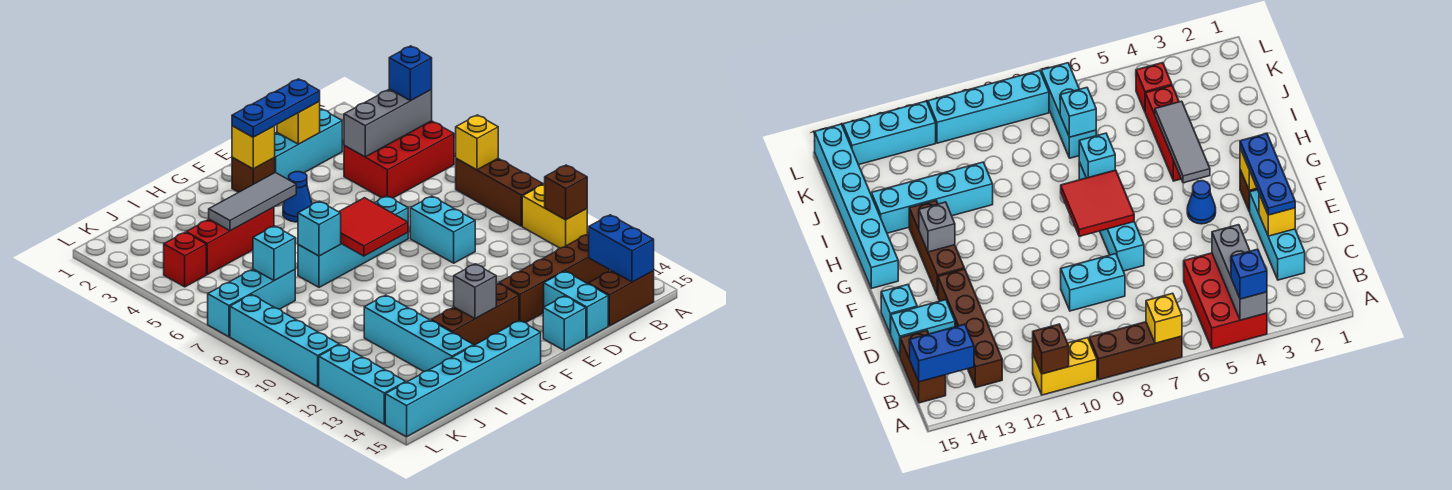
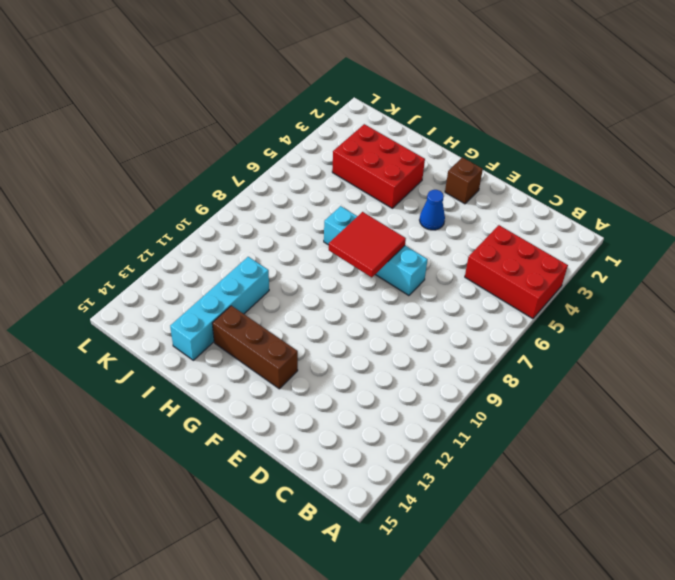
red 2x3 brick [332,124,425,208] -> red 1x3 brick [186,207,274,275]
none -> brown 1x3 brick [456,159,543,226]
none -> yellow 1x2 brick [522,184,587,248]
none -> brown 1x4 brick [499,234,609,323]
none -> brown 1x2 brick [588,271,654,326]

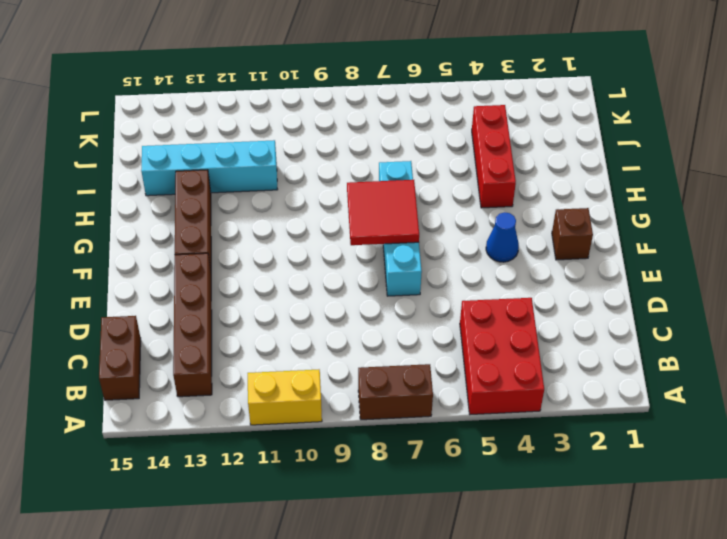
brown 1x2 brick [358,364,433,420] -> brown 1x3 brick [456,159,543,226]
none -> cyan 1x3 brick [274,109,342,180]
none -> cyan 1x2 brick [410,196,475,263]
none -> cyan 1x2 brick [544,271,608,338]
none -> cyan 1x1 brick [543,296,586,351]

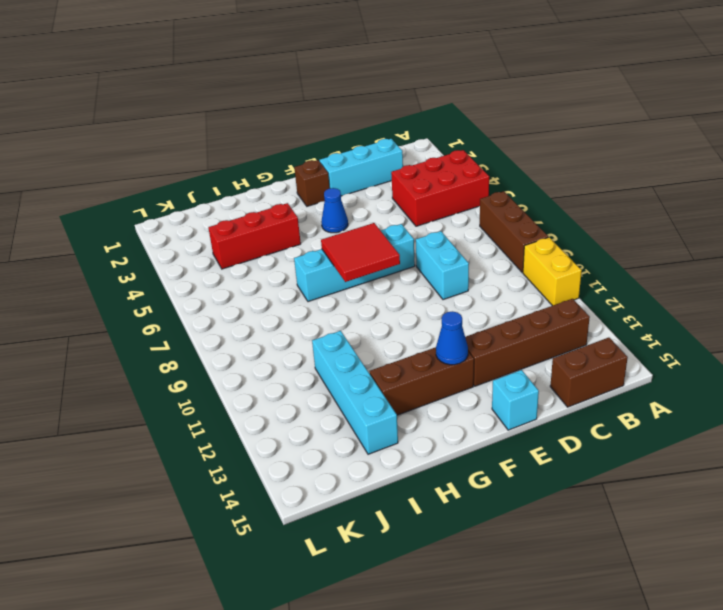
blue 1x1 cone [436,311,468,365] -> none
none -> cyan 1x2 brick [544,271,608,338]
none -> cyan 1x6 brick [385,321,541,437]
none -> cyan 1x3 brick [208,269,295,337]
none -> red 1x1 brick [164,232,206,287]

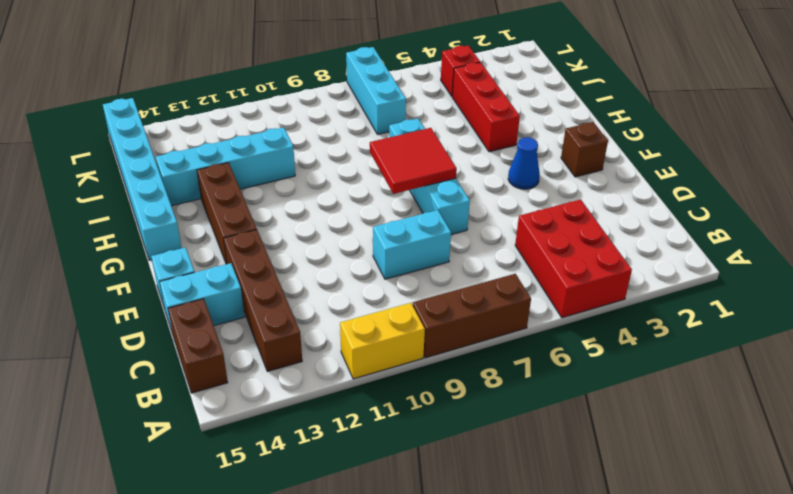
none -> cyan 1x3 brick [274,109,342,180]
none -> cyan 1x4 brick [230,295,339,387]
none -> cyan 1x3 brick [319,345,406,424]
none -> grey 1x3 brick [344,89,432,157]

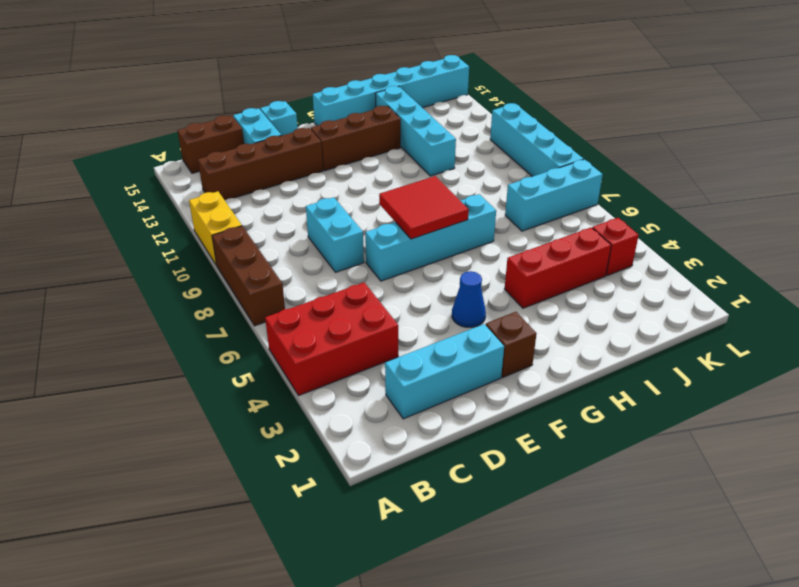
none -> cyan 1x3 brick [319,345,406,424]
none -> grey 1x3 brick [344,89,432,157]
none -> yellow 1x1 brick [456,115,498,170]
none -> brown 1x1 brick [545,165,587,220]

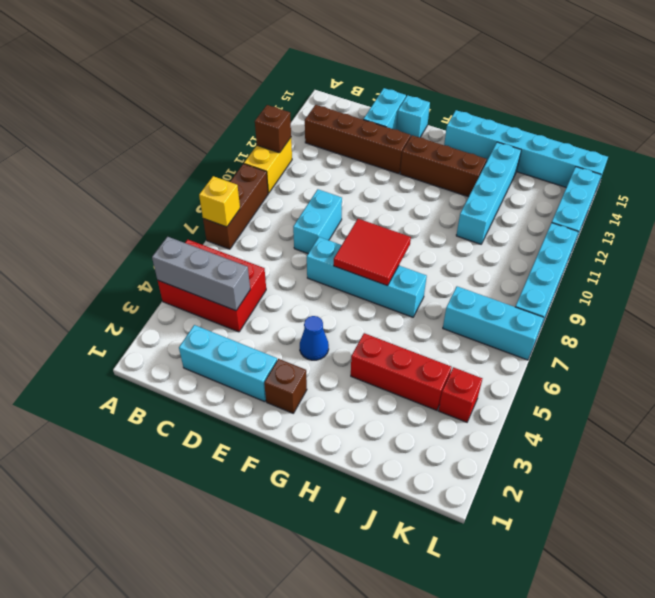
none -> brown 1x2 brick [588,271,654,326]
none -> blue 1x2 brick [589,215,654,282]
none -> yellow 1x1 brick [277,101,320,144]
none -> yellow 1x1 brick [232,126,275,169]

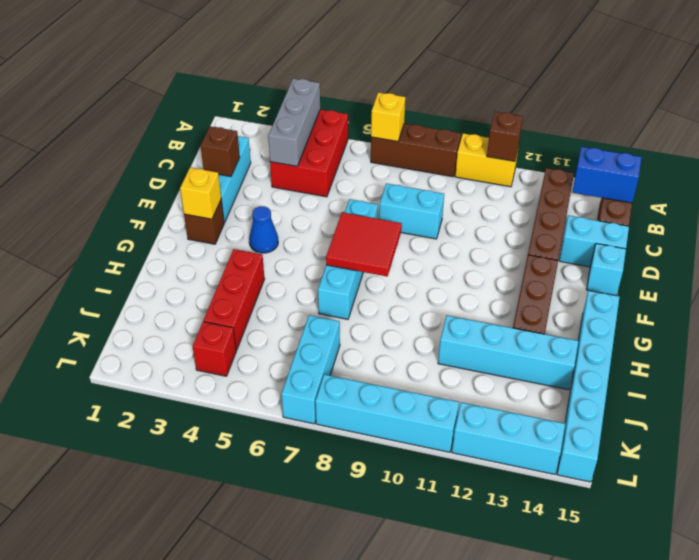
brown 1x1 brick [201,126,240,177] -> yellow 1x1 brick [277,101,320,144]
none -> grey 1x3 tile [209,172,296,231]
none -> grey 1x1 brick [454,264,496,319]
none -> cyan 1x1 brick [298,201,341,256]
none -> cyan 1x1 brick [253,226,295,281]

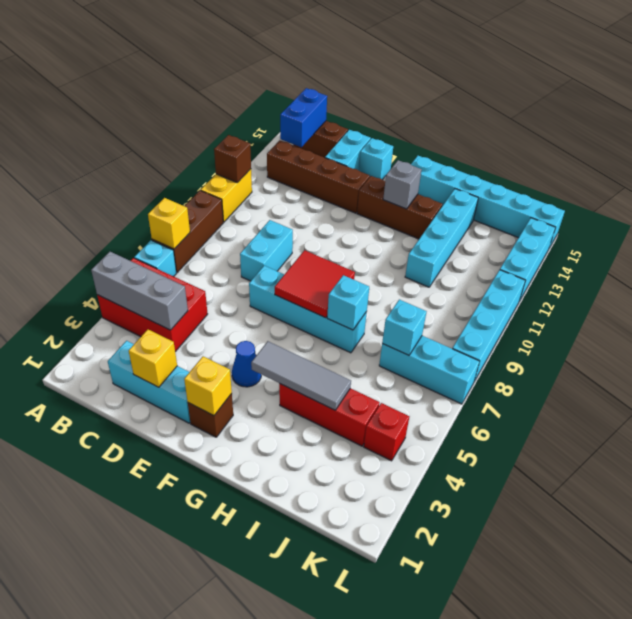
cyan 1x1 brick [134,240,176,276] -> none
none -> blue 1x1 brick [389,46,432,101]
none -> blue 1x3 plate [232,79,320,137]

